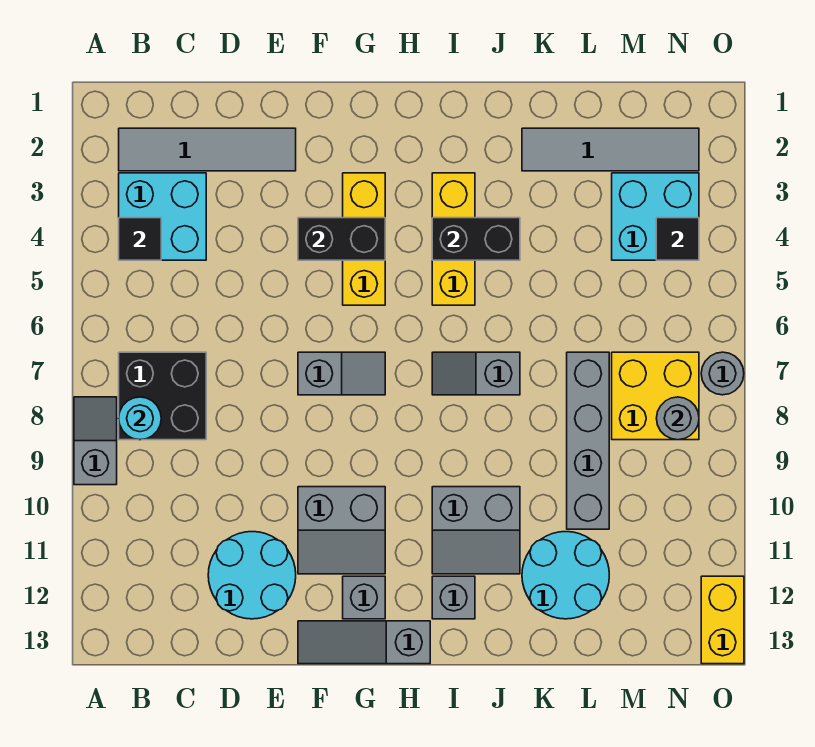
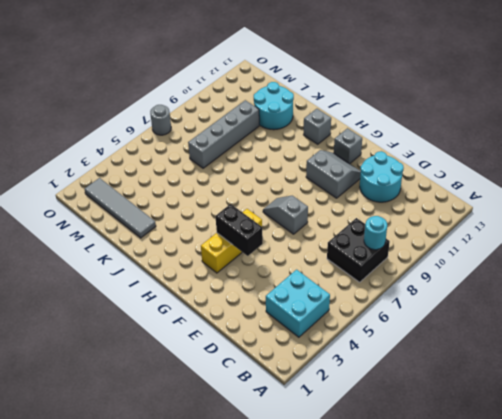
none -> grey 1x2 slope [74,397,117,485]
none -> grey 1x4 tile [119,128,296,171]
none -> grey 1x3 slope [298,621,430,664]

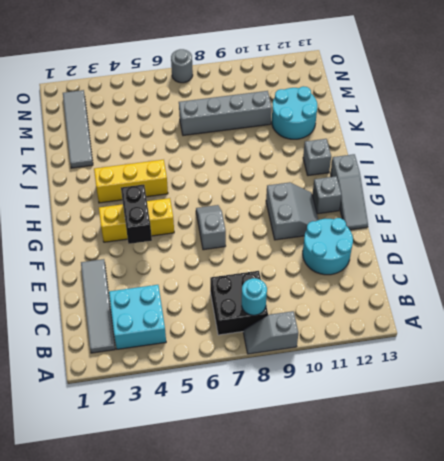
none -> grey 1x2 slope [432,352,520,395]
none -> grey 2x2 slope [432,487,520,574]
none -> cyan 2x2 brick [612,173,699,260]

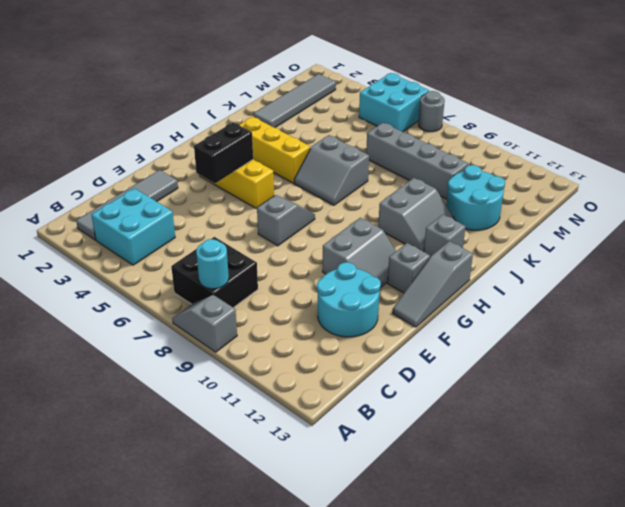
grey 2x2 slope [294,135,369,205] -> grey 1x2 slope [432,352,520,395]
cyan 2x2 brick [359,73,429,132] -> cyan 2x2 brick moved to [612,173,699,260]
none -> yellow 2x2 brick [612,352,699,440]
none -> yellow 1x2 brick [701,576,744,664]
none -> black 1x1 tile [119,218,161,260]

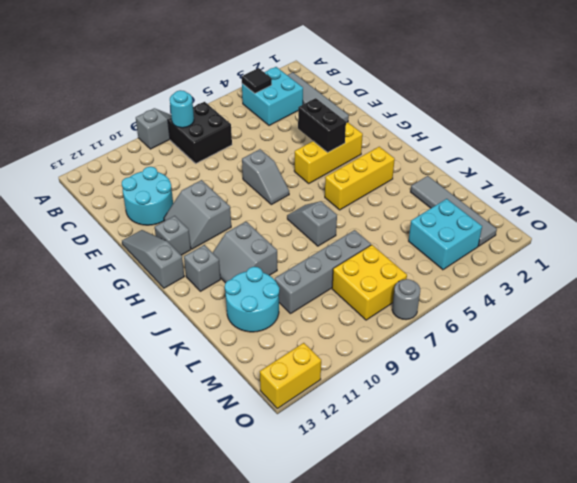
none -> black 1x2 brick [432,218,520,260]
none -> black 1x1 tile [656,218,699,260]
none -> grey 1x1 round brick [656,397,699,440]

